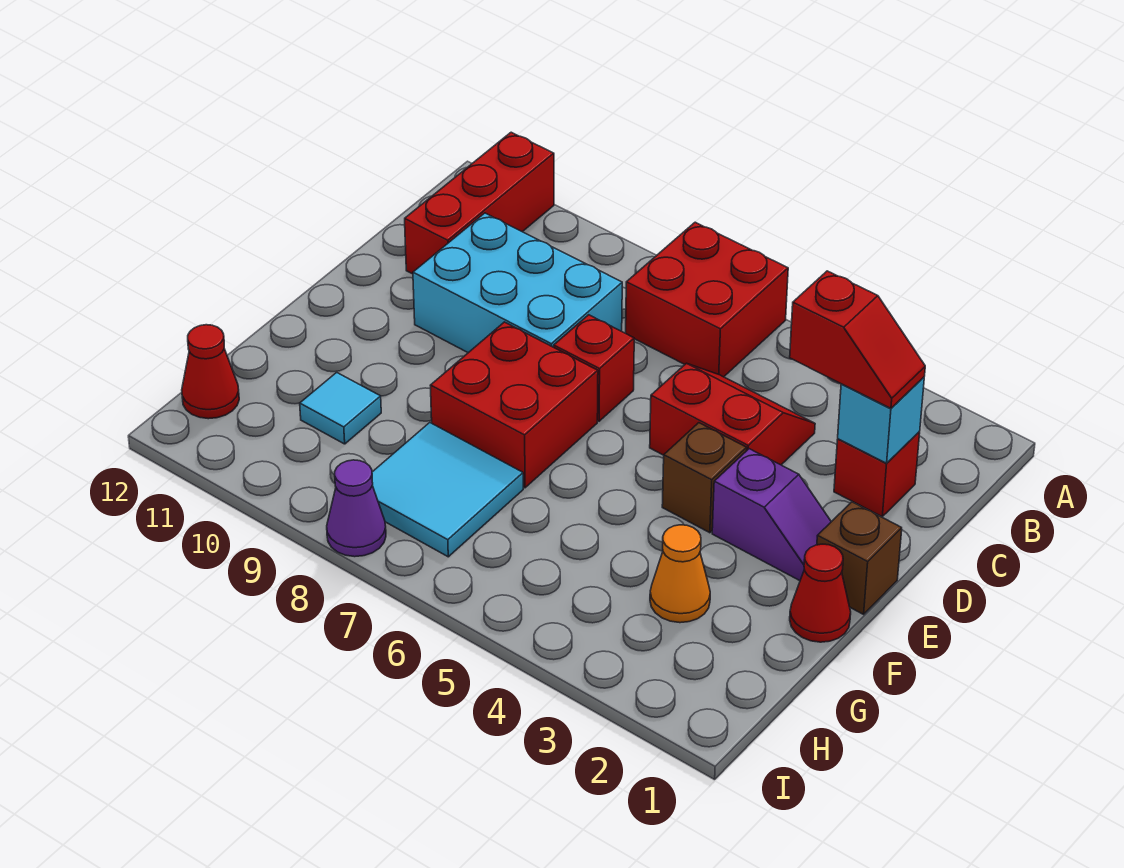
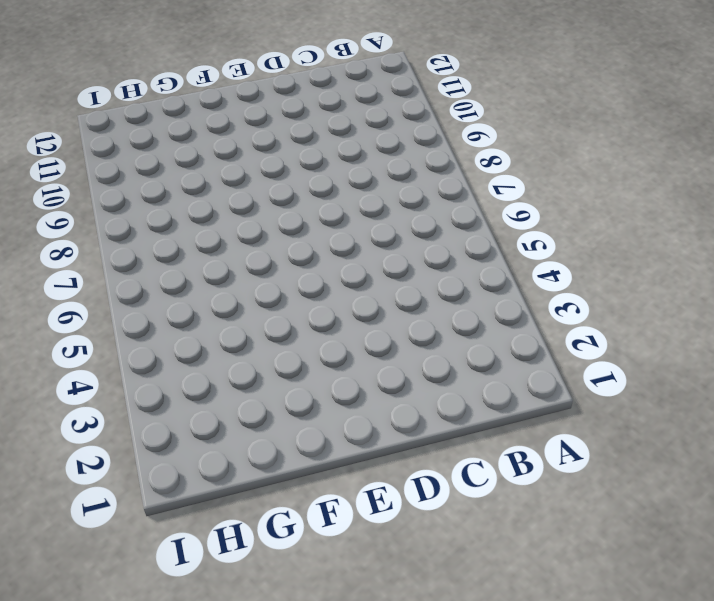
none -> red 2x2 brick [626,222,788,377]
none -> red 1x3 brick [405,132,554,274]
none -> red 1x1 brick [834,432,920,517]

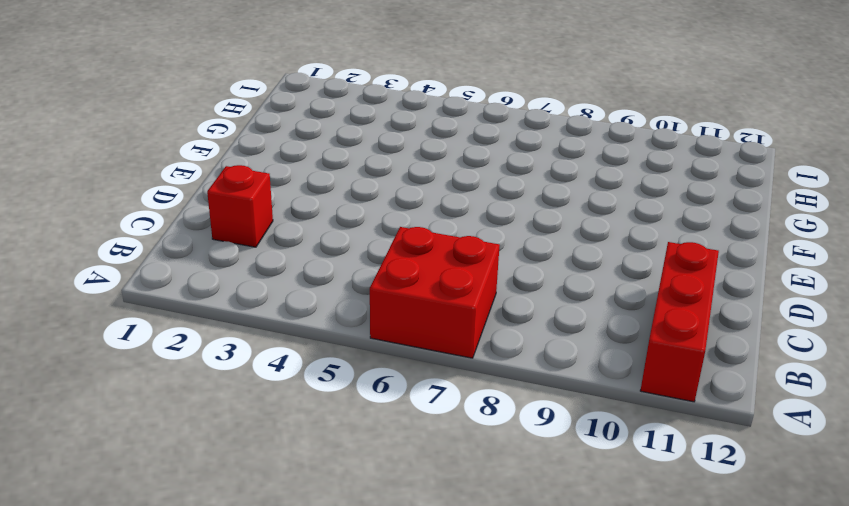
none -> red 2x2 slope [650,363,815,465]
none -> cyan 2x3 brick [413,213,622,353]
none -> red 1x1 brick [554,315,634,421]

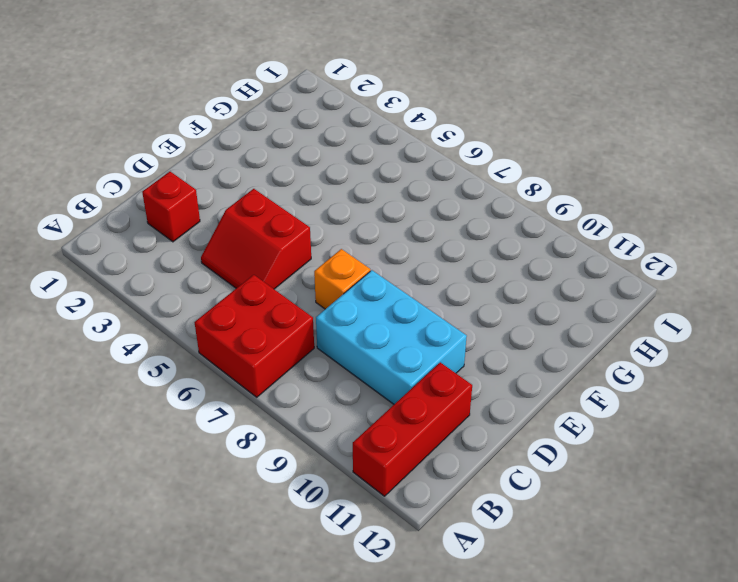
orange 1x1 brick [314,249,370,309] -> red 1x1 brick [554,315,634,421]
none -> brown 1x1 brick [817,502,902,614]
none -> purple 1x2 slope [712,449,831,581]
none -> brown 1x1 brick [662,423,747,533]

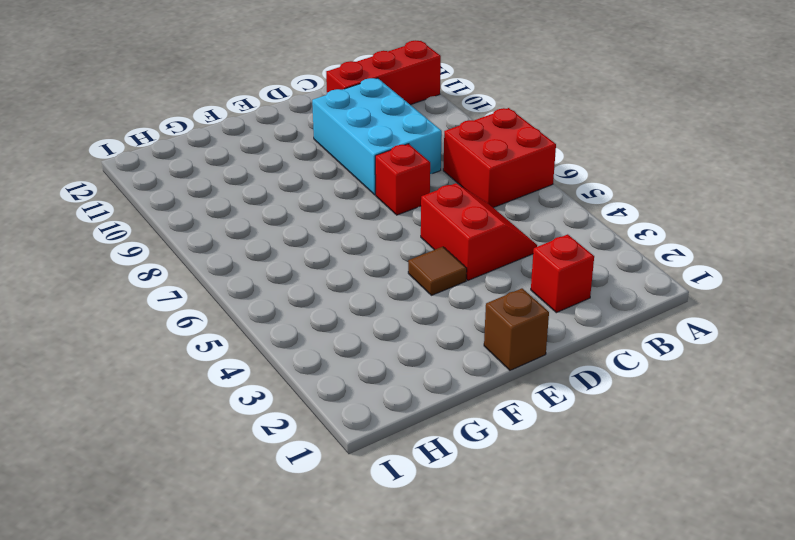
brown 1x1 tile [408,247,467,295] -> brown 1x1 brick [662,423,747,533]
none -> purple 1x2 slope [712,449,831,581]
none -> red 2x2 brick [430,322,598,488]
none -> red 1x1 cone [790,544,851,642]

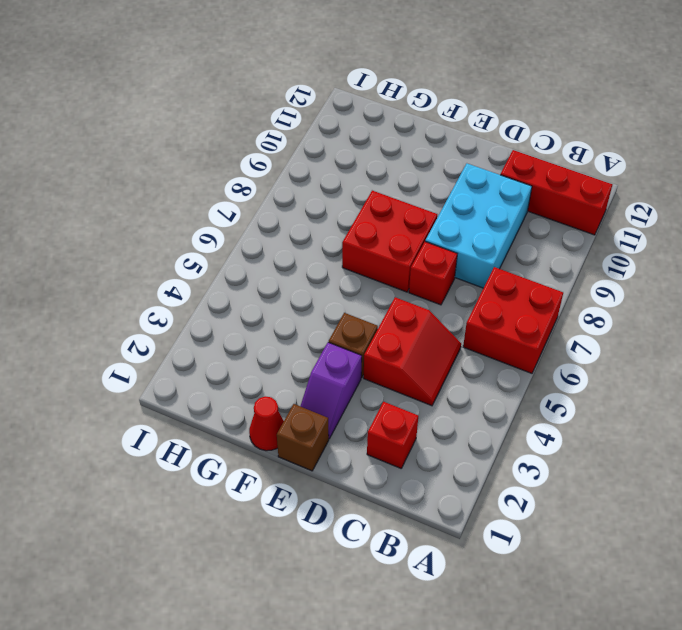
none -> orange 1x1 cone [650,525,710,623]
none -> cyan 2x2 tile [372,423,523,557]
none -> cyan 1x1 tile [300,372,381,444]

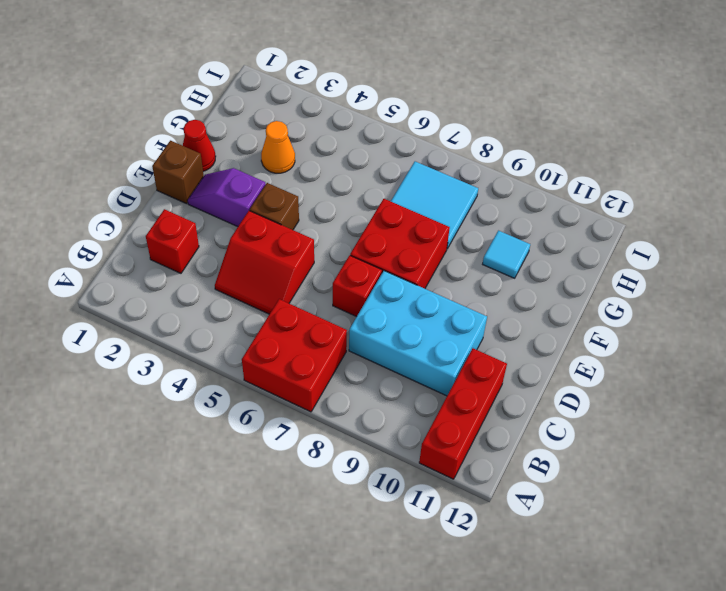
none -> red 1x1 cone [182,325,239,419]
none -> purple 1x1 cone [327,460,386,557]
none -> cyan 1x1 brick [838,377,924,463]

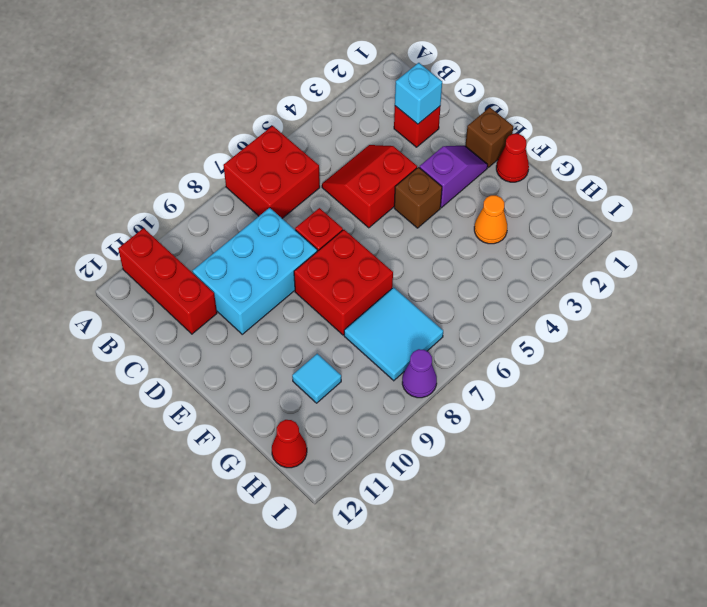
none -> red 1x2 slope [790,271,925,408]

